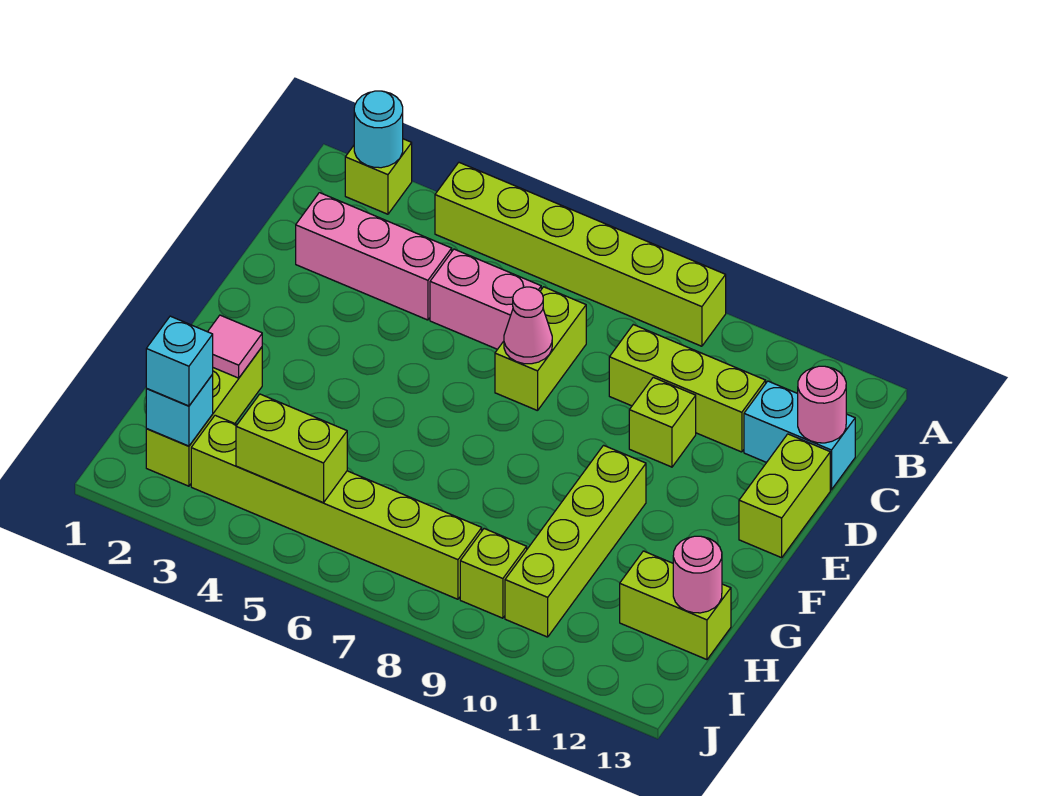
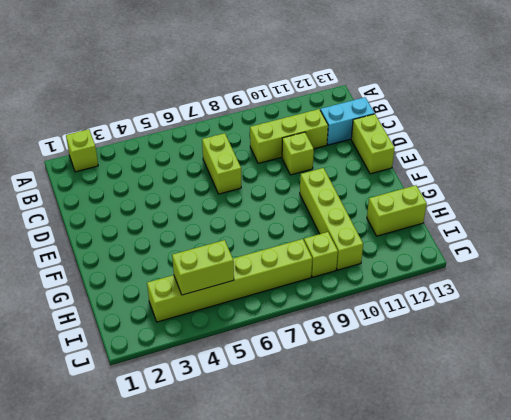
none -> lime 1x6 brick [435,163,726,346]
none -> pink 1x3 brick [296,193,452,320]
none -> pink 1x2 brick [430,249,541,349]

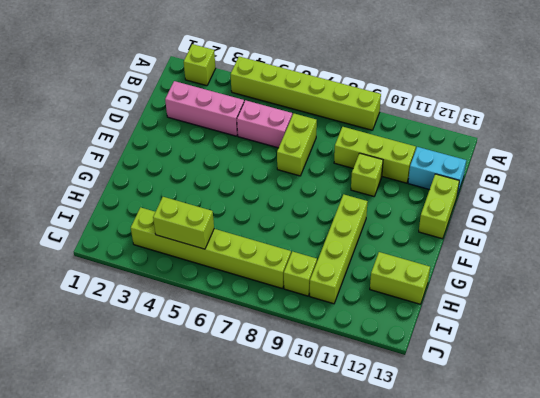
none -> lime 1x3 brick [146,347,262,486]
none -> cyan 1x1 round brick [354,91,403,168]
none -> pink 1x1 round brick [798,366,846,443]

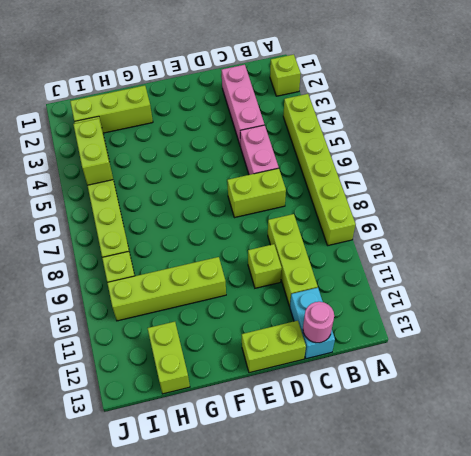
none -> cyan 1x1 round brick [354,91,403,168]
none -> pink 1x1 cone [504,287,552,364]
none -> pink 1x1 tile [208,315,262,378]

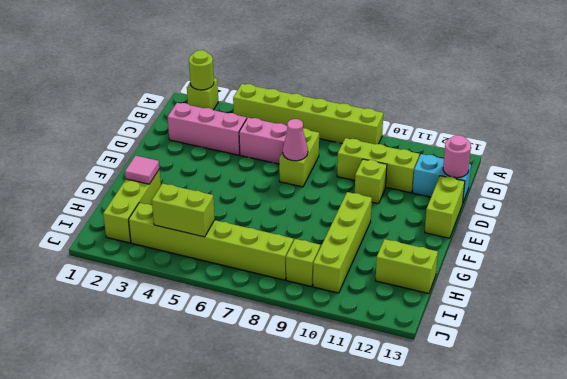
lime 1x1 round brick [189,50,214,90] -> cyan 1x1 round brick [354,91,403,168]
none -> pink 1x1 round brick [673,536,722,613]
none -> cyan 1x1 brick [146,375,213,446]
none -> cyan 1x1 brick [146,316,213,406]

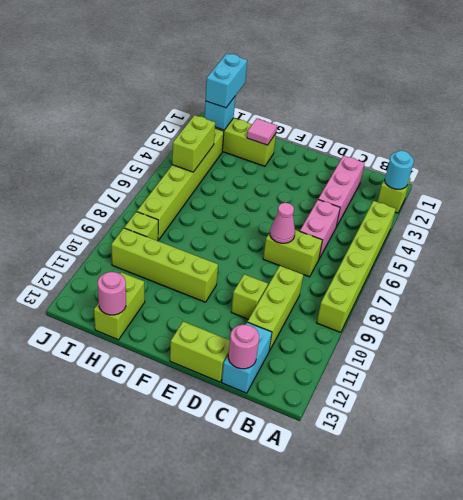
cyan 1x2 brick [205,53,247,108] -> cyan 1x1 brick [146,316,213,406]

